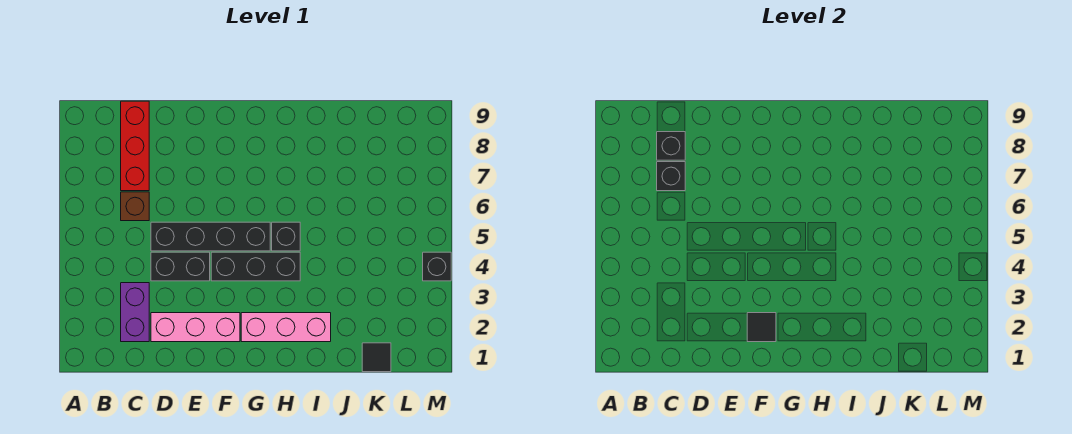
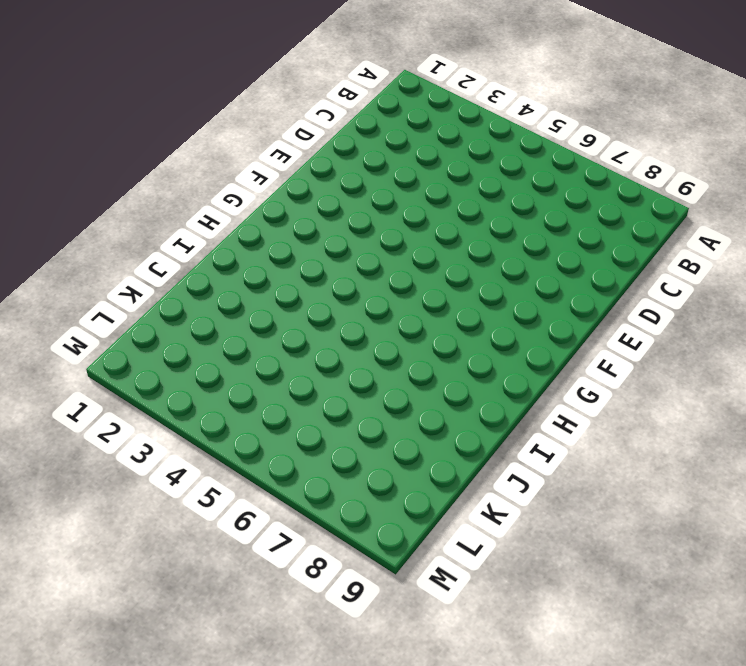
none -> purple 1x2 brick [121,283,149,342]
none -> brown 1x1 brick [121,192,149,221]
none -> red 1x3 brick [121,101,149,191]

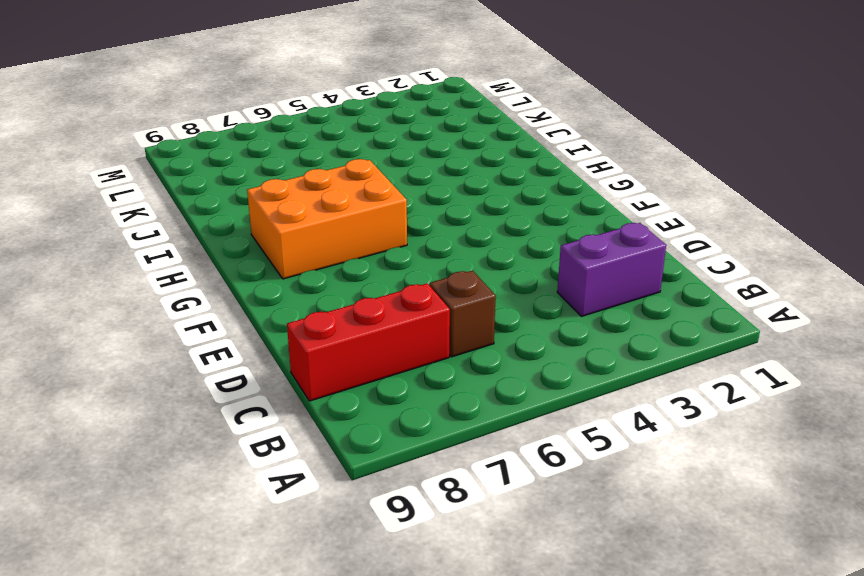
orange 2x3 brick [247,159,407,279] -> none
none -> pink 1x3 brick [151,313,240,342]
none -> black 1x2 brick [151,252,210,281]
none -> black 1x4 brick [151,222,270,251]

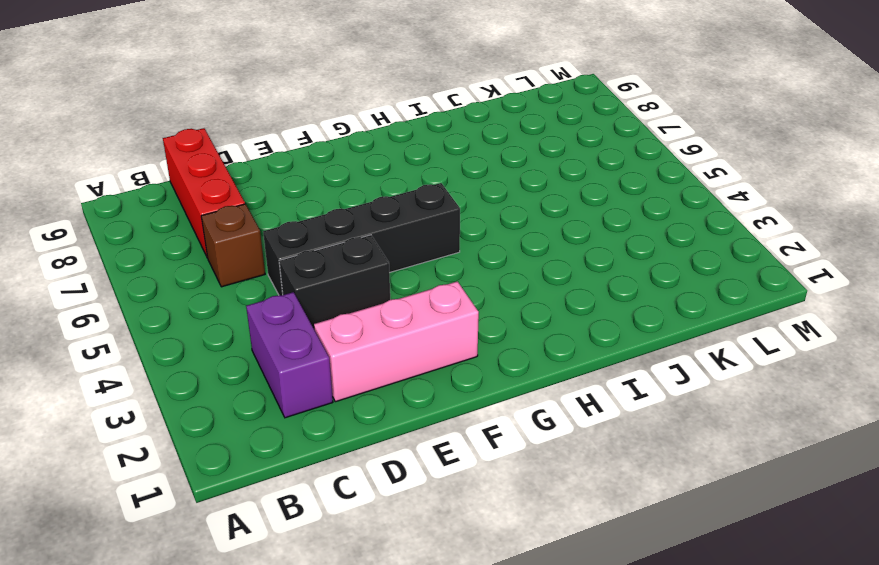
none -> black 1x3 brick [211,252,300,281]
none -> pink 1x3 brick [241,313,331,342]
none -> black 1x1 brick [272,222,300,251]

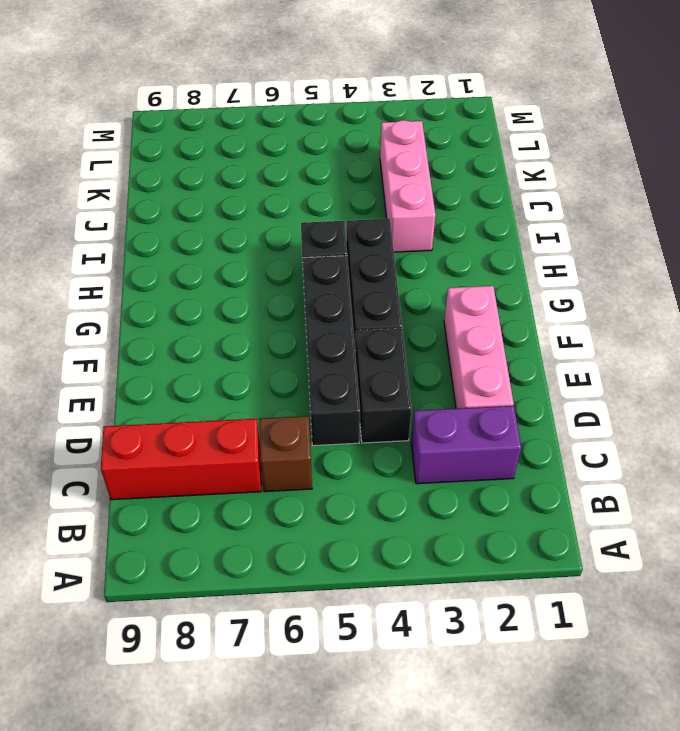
pink 1x3 brick [380,120,435,252] -> pink 1x3 brick moved to [241,313,331,342]
none -> black 1x1 tile [362,343,391,372]
none -> black 1x1 brick [423,252,451,281]
none -> black 1x1 brick [657,162,685,191]

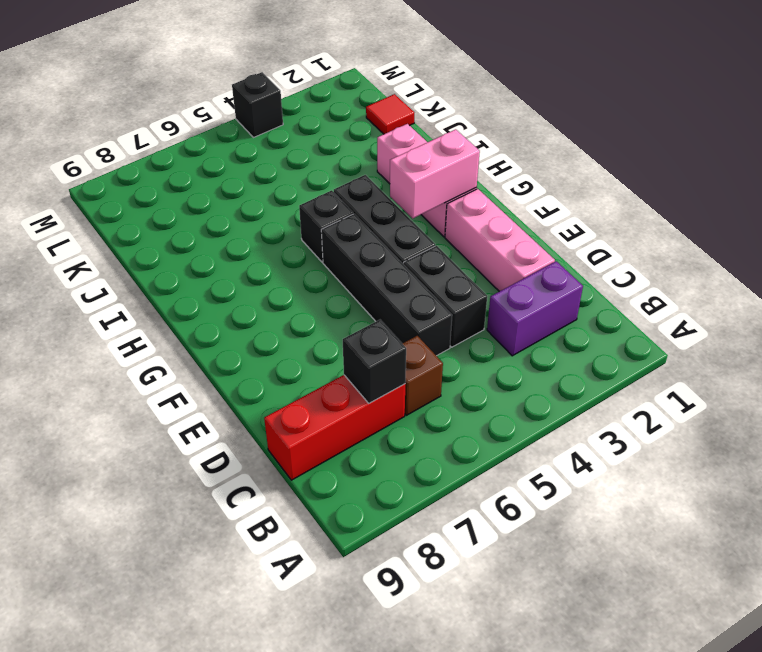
pink 1x2 brick [390,129,480,219] -> none
red 1x1 tile [366,94,414,134] -> black 1x1 tile [362,343,391,372]
none -> black 1x1 brick [657,132,685,160]
none -> black 1x1 tile [747,313,776,342]

